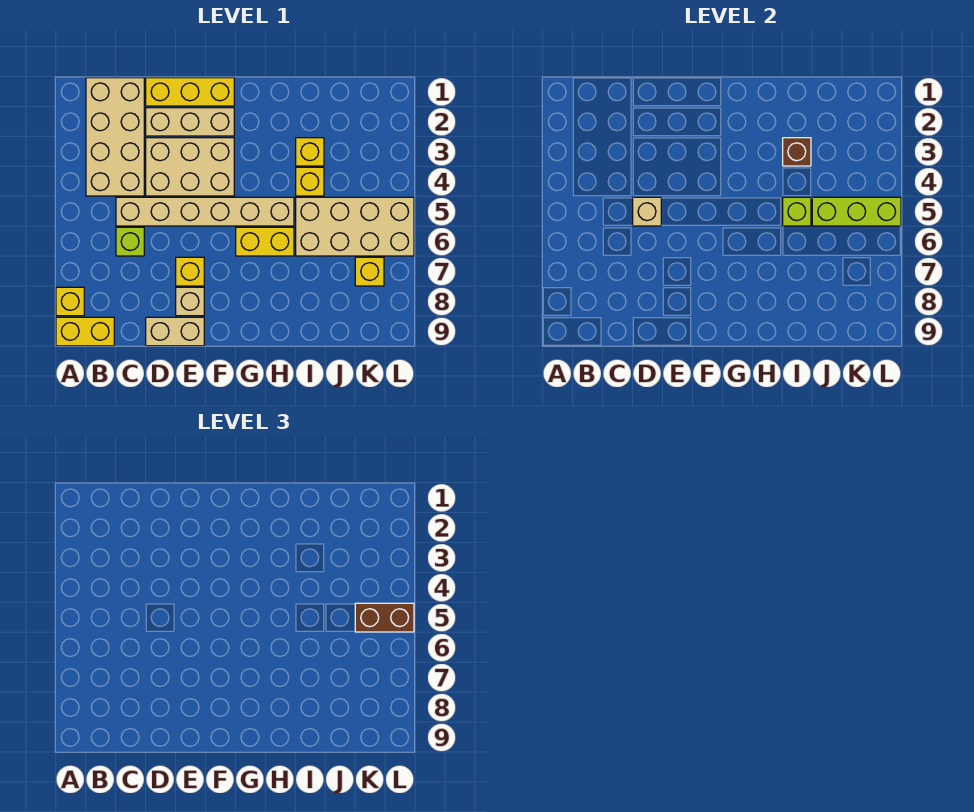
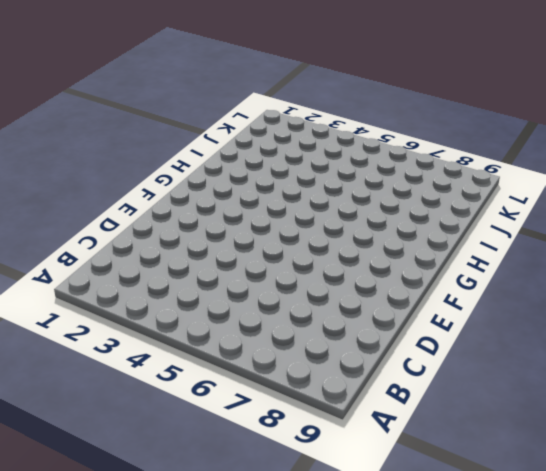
none -> yellow 1x1 brick [56,287,84,316]
none -> yellow 1x2 brick [56,317,114,346]
none -> tan 2x4 brick [86,78,144,196]

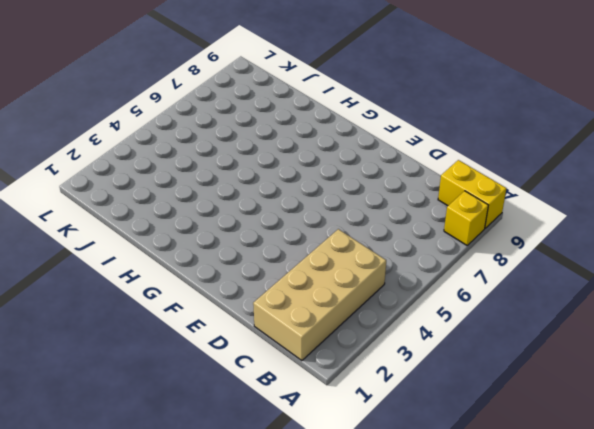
none -> tan 1x6 brick [116,197,294,226]
none -> lime 1x1 brick [116,227,144,256]
none -> yellow 1x3 brick [146,78,234,106]

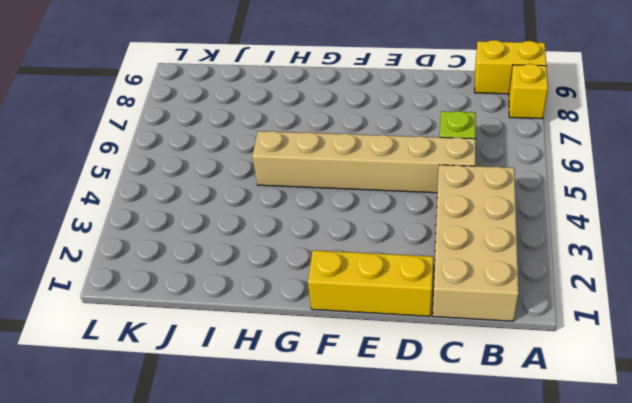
none -> tan 1x3 brick [146,108,234,136]
none -> tan 2x3 brick [146,138,234,196]
none -> tan 1x2 brick [146,317,204,346]

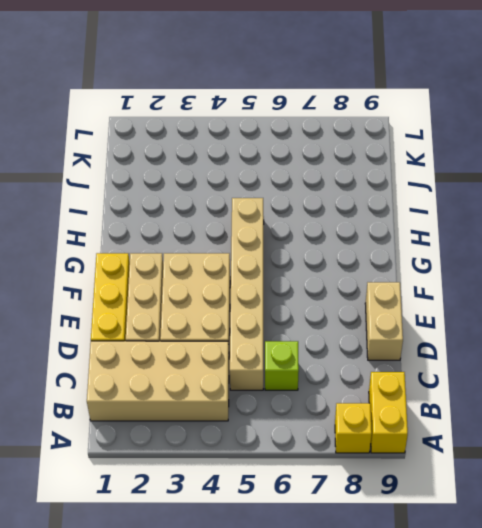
none -> yellow 1x1 brick [176,257,204,286]
none -> tan 1x1 brick [176,287,204,316]
none -> yellow 1x2 brick [236,227,294,256]

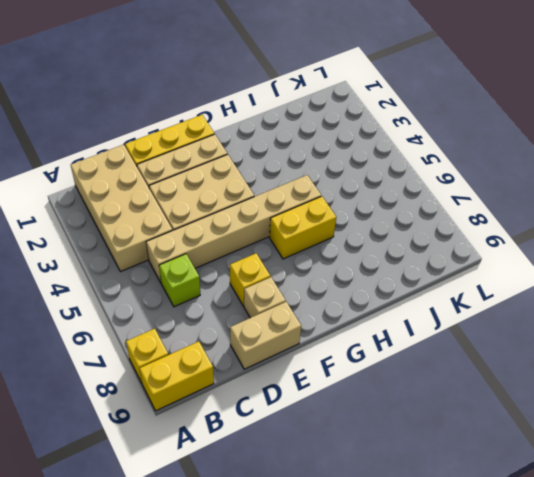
none -> yellow 1x1 brick [296,138,324,166]
none -> yellow 1x1 brick [296,167,324,196]
none -> tan 2x4 brick [296,197,414,256]

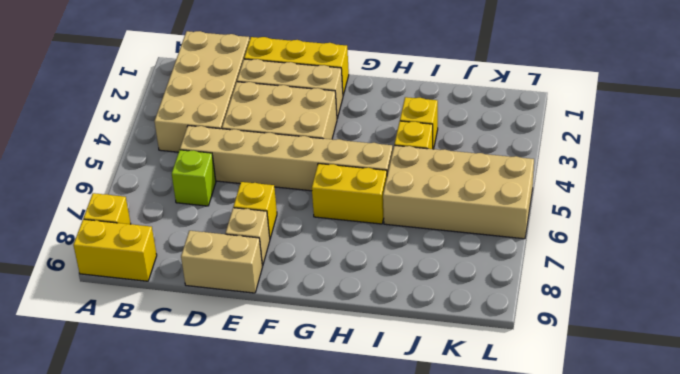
none -> yellow 1x1 brick [355,257,384,286]
none -> tan 1x1 brick [633,197,661,226]
none -> brown 1x1 brick [783,138,811,166]

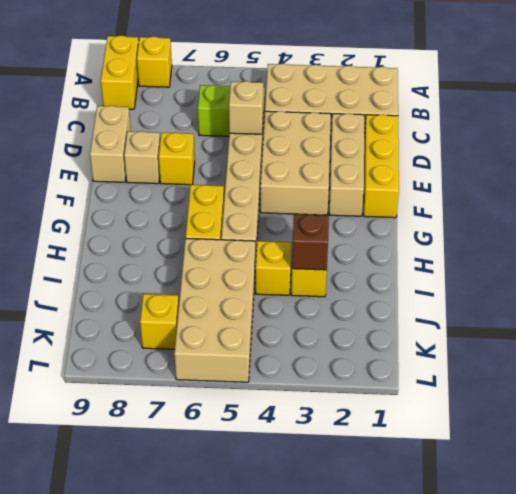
none -> lime 1x1 brick [783,197,811,226]
none -> lime 1x3 brick [812,197,901,226]
none -> brown 1x2 brick [355,603,414,632]

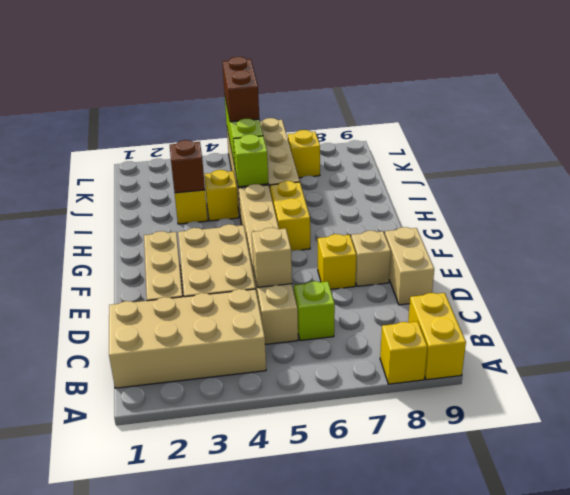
none -> yellow 1x3 brick [146,78,234,106]

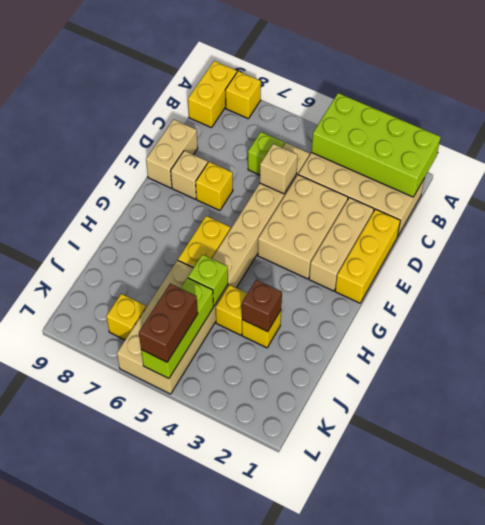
lime 2x4 brick [311,93,441,197] -> none

